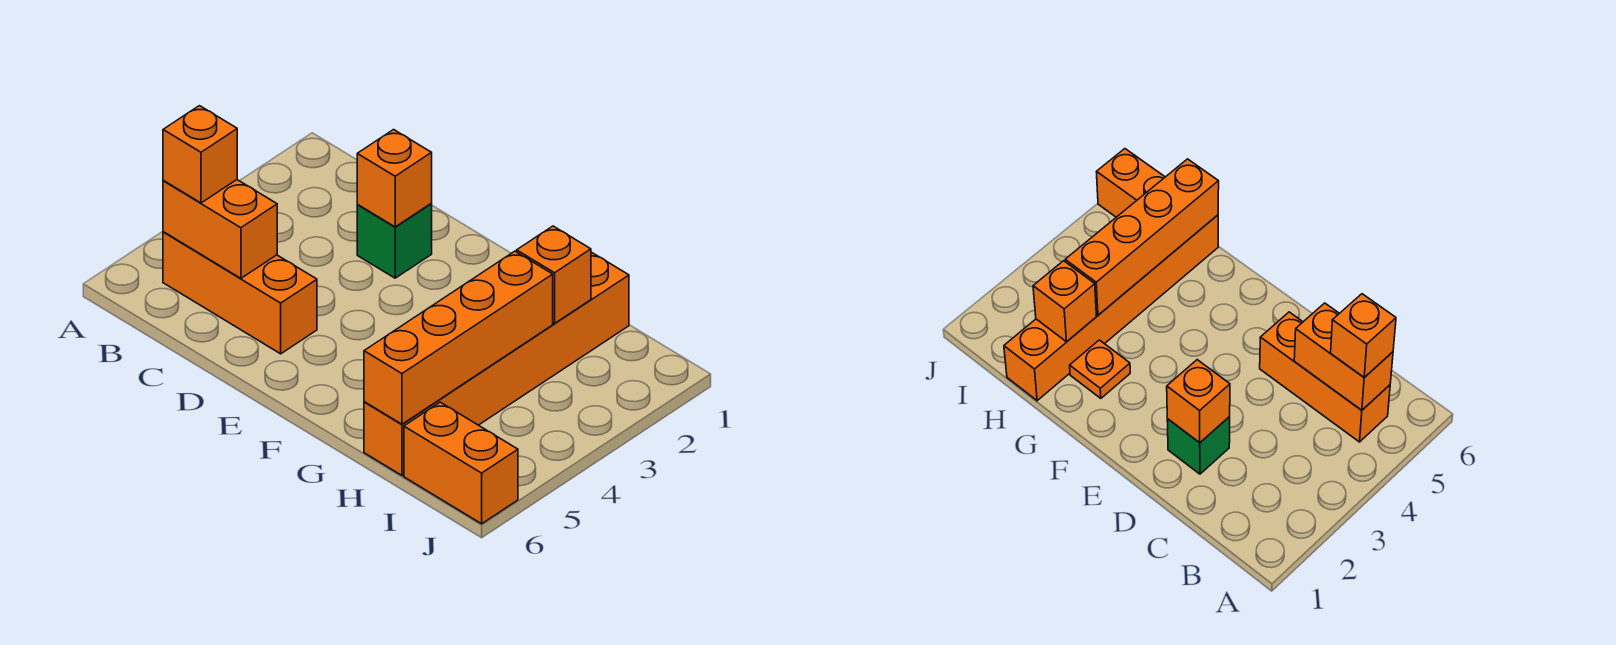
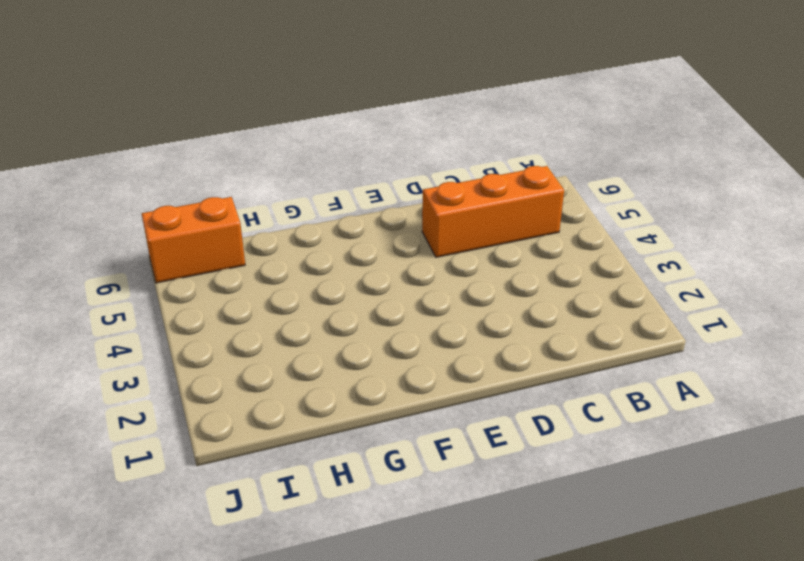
none -> green 1x1 brick [357,204,432,278]
none -> orange 1x1 plate [1070,340,1130,398]

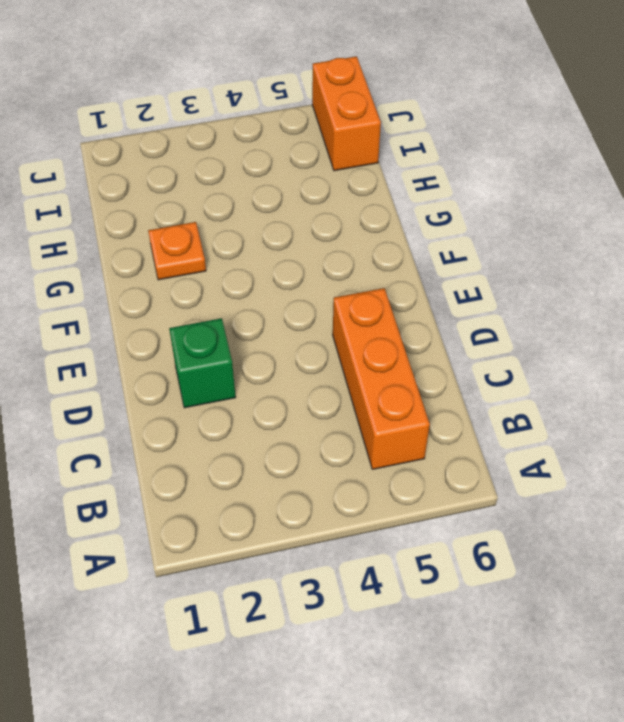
none -> orange 1x6 brick [364,252,629,475]
none -> orange 1x2 brick [163,180,277,278]

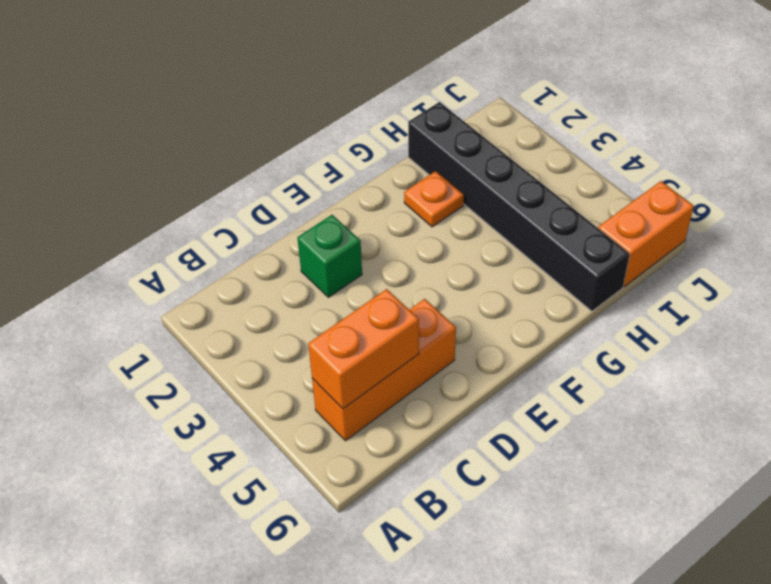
black 1x6 brick [408,102,630,311] -> orange 1x6 brick [364,252,629,475]
none -> orange 1x1 brick [357,130,432,227]
none -> orange 1x1 brick [517,226,591,323]

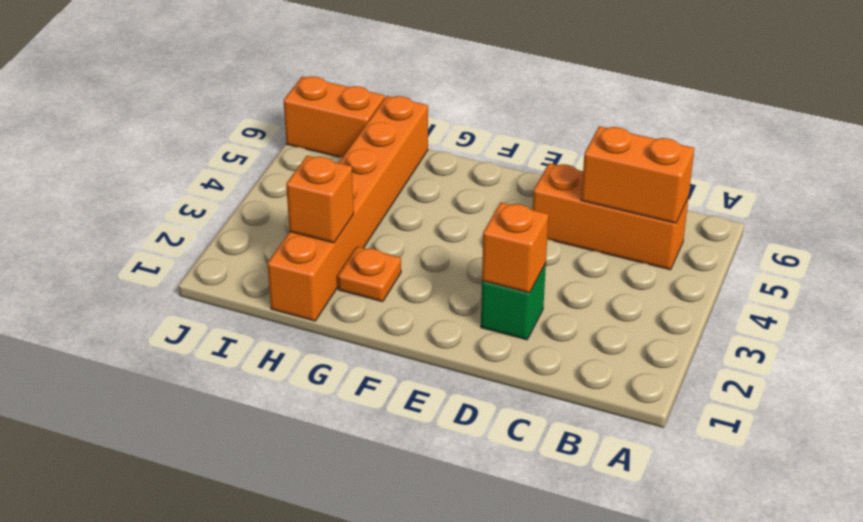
none -> orange 1x4 brick [364,251,553,424]
none -> orange 1x1 brick [163,106,237,203]

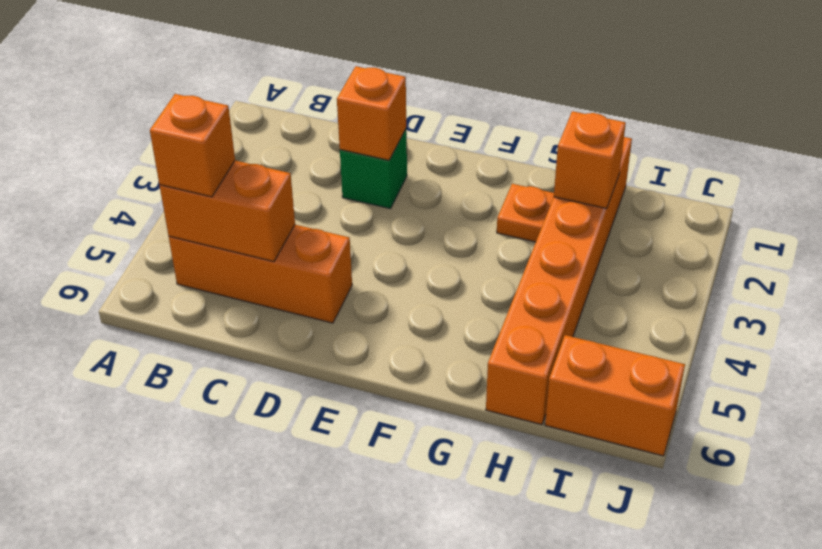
none -> orange 1x4 brick [364,251,553,424]

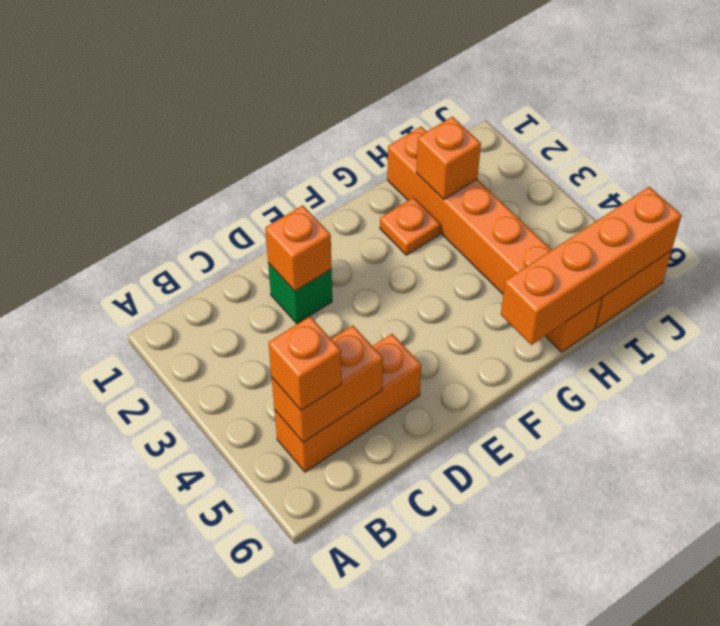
orange 1x4 brick [501,187,682,345] -> orange 1x4 brick turned to [364,251,553,424]

